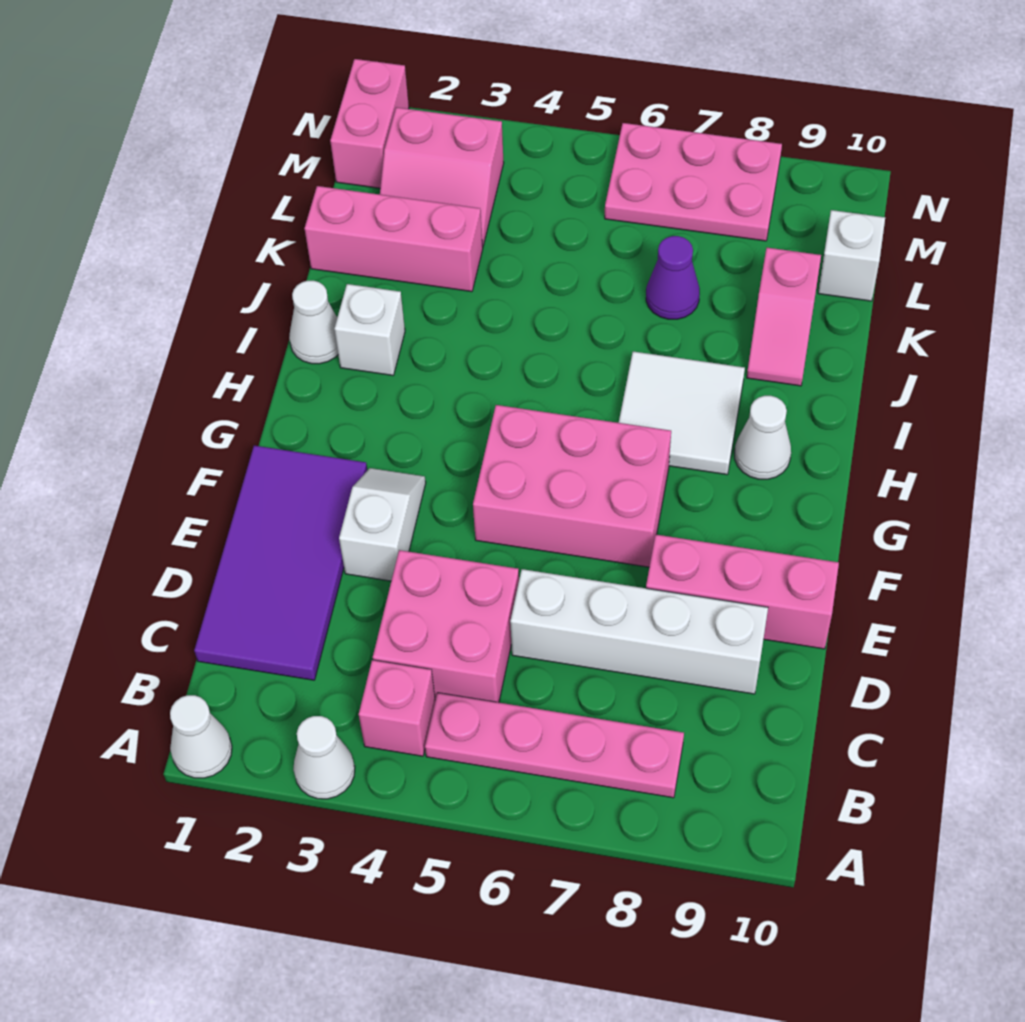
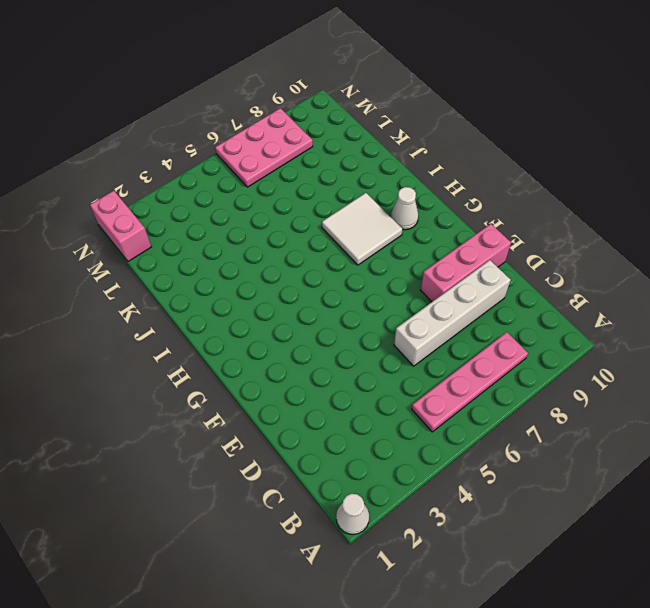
none -> white 1x1 cone [293,716,355,799]
none -> pink 1x1 brick [359,660,435,756]
none -> purple 2x4 tile [194,446,367,680]

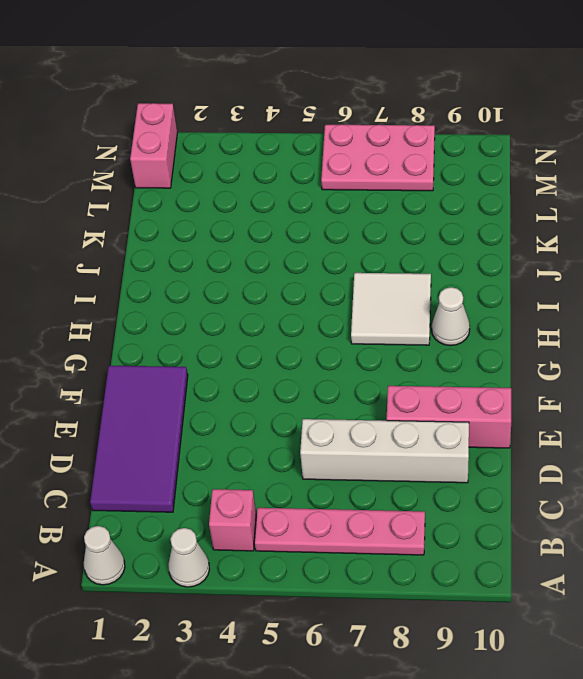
none -> pink 2x2 brick [373,550,519,703]
none -> white 1x2 slope [339,468,426,581]
none -> pink 2x3 brick [473,405,671,567]

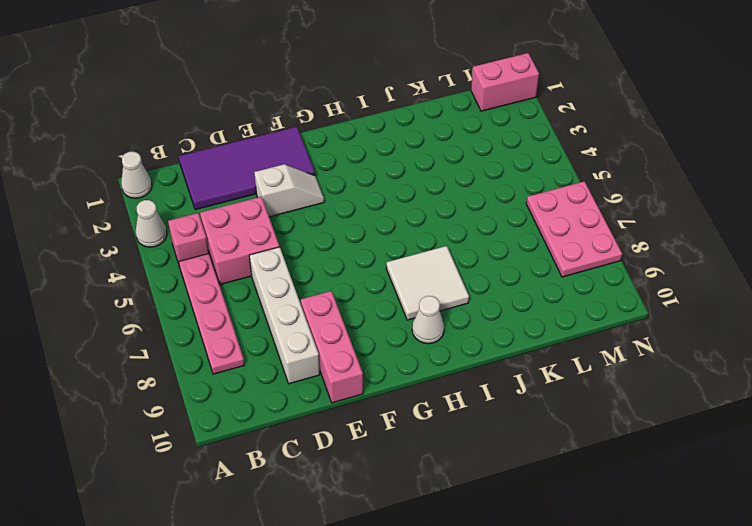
none -> pink 2x3 brick [473,405,671,567]
none -> white 1x1 cone [289,281,338,364]
none -> white 1x1 brick [334,284,405,375]

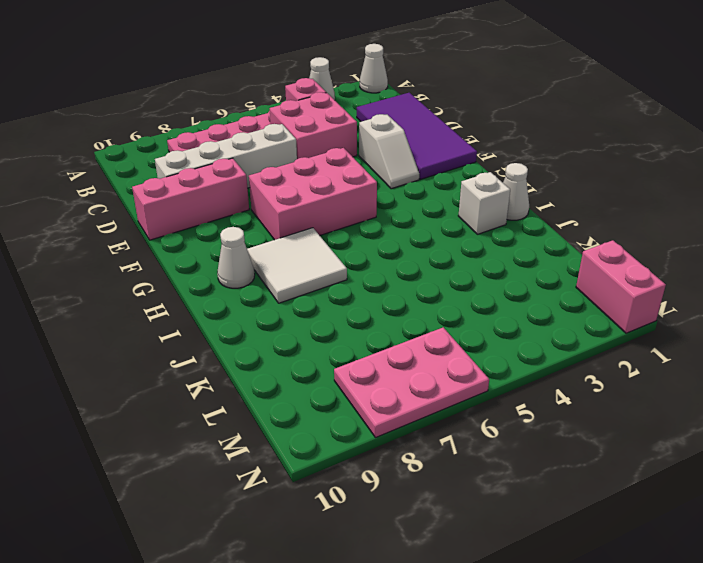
none -> pink 1x2 slope [747,248,821,386]
none -> pink 1x3 brick [305,186,483,292]
none -> purple 1x1 cone [646,236,700,319]

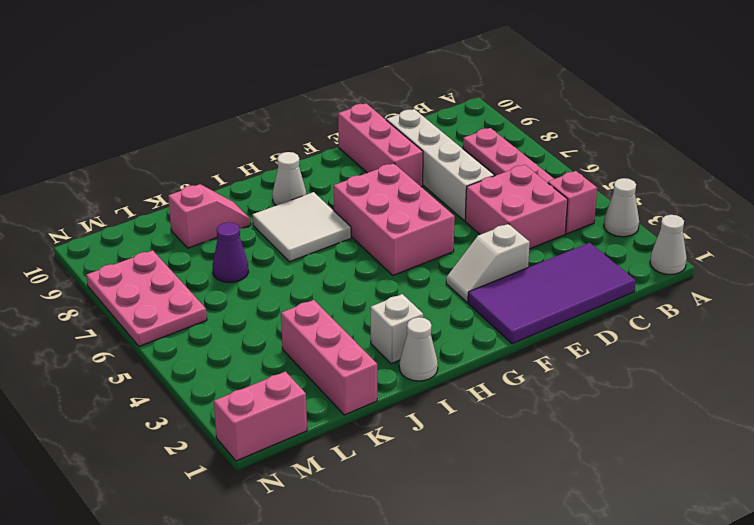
none -> pink 2x2 slope [380,107,504,246]
none -> white 1x1 brick [818,210,885,301]

